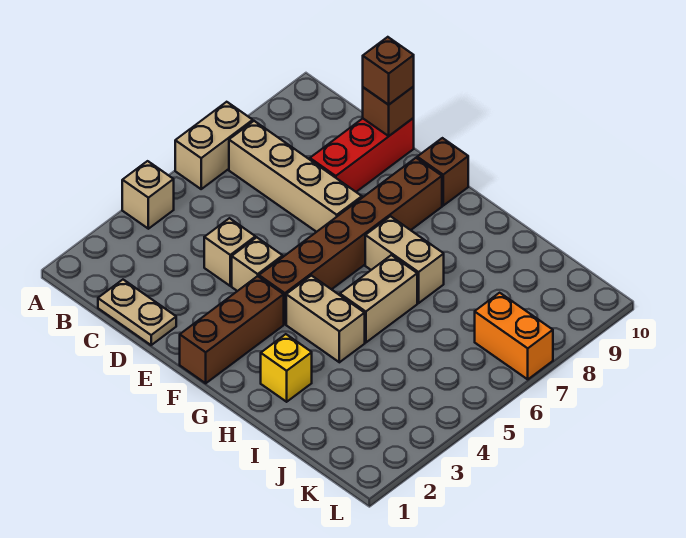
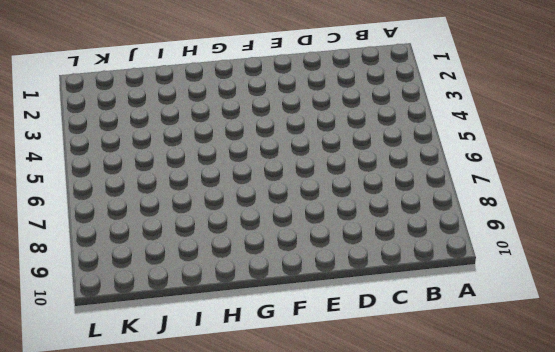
none -> tan 1x1 brick [122,161,174,229]
none -> tan 1x2 brick [175,102,253,189]
none -> tan 1x4 brick [229,121,362,232]

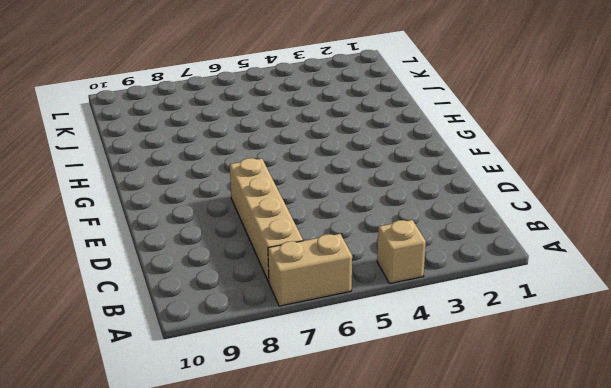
none -> tan 1x2 plate [98,280,176,345]
none -> tan 1x1 brick [204,218,255,286]
none -> red 1x3 brick [310,118,414,192]

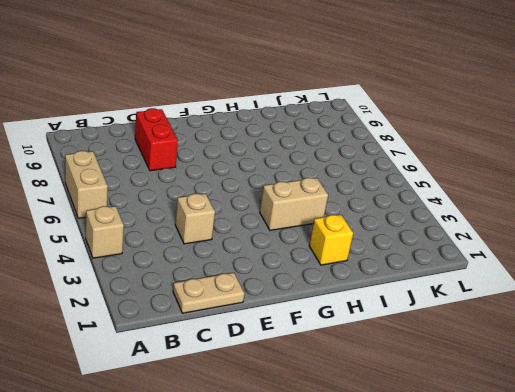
red 1x2 brick [135,108,178,171] -> red 1x3 brick [310,118,414,192]
none -> tan 1x4 brick [229,121,362,232]
none -> tan 1x1 brick [232,237,283,291]
none -> brown 1x3 brick [180,276,284,383]

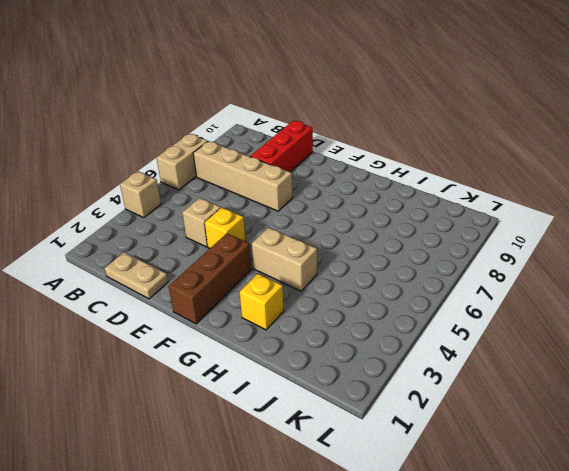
yellow 1x1 brick [205,207,245,248] -> tan 1x1 brick [232,237,283,291]
none -> brown 1x6 brick [259,158,442,324]
none -> brown 1x1 brick [417,138,468,206]
none -> tan 1x2 brick [365,216,444,303]

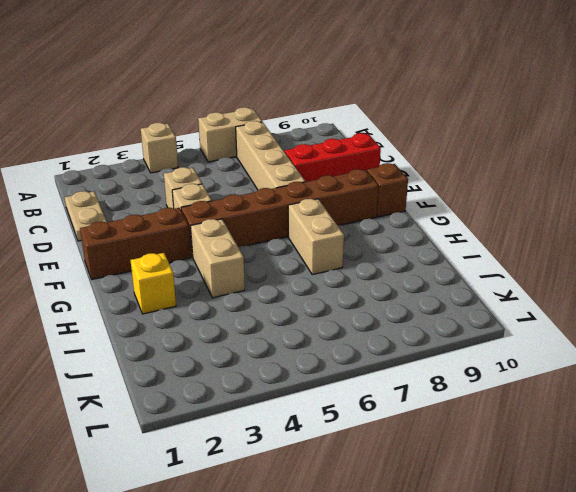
none -> tan 1x2 brick [340,255,417,343]
none -> orange 1x2 brick [475,293,553,379]
none -> brown 1x1 brick [363,87,414,136]

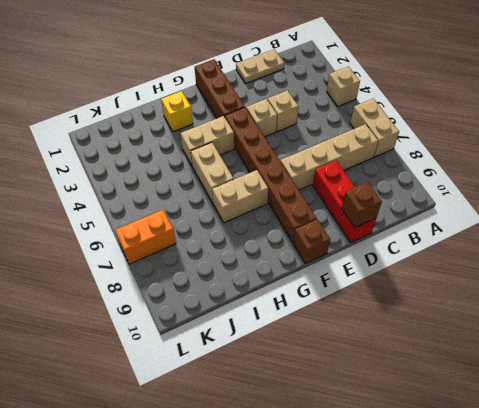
none -> brown 1x1 brick [363,37,414,105]

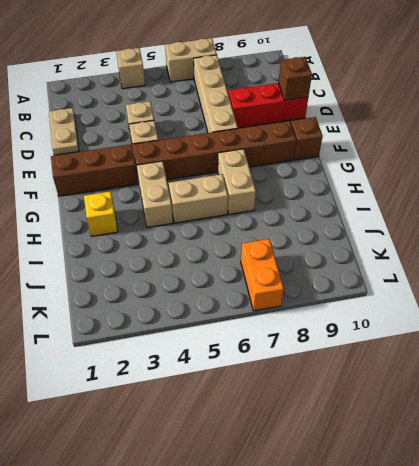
none -> brown 1x1 brick [363,37,414,105]

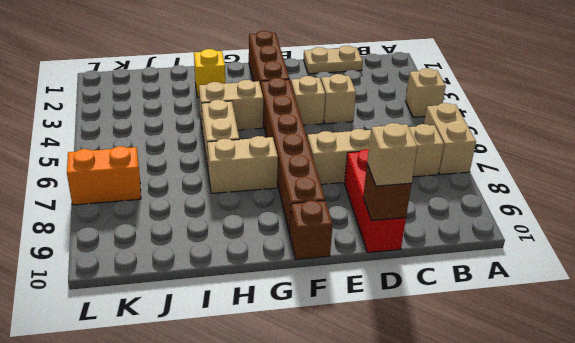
tan 1x1 brick [367,123,418,186] -> brown 1x1 brick [363,37,414,105]

